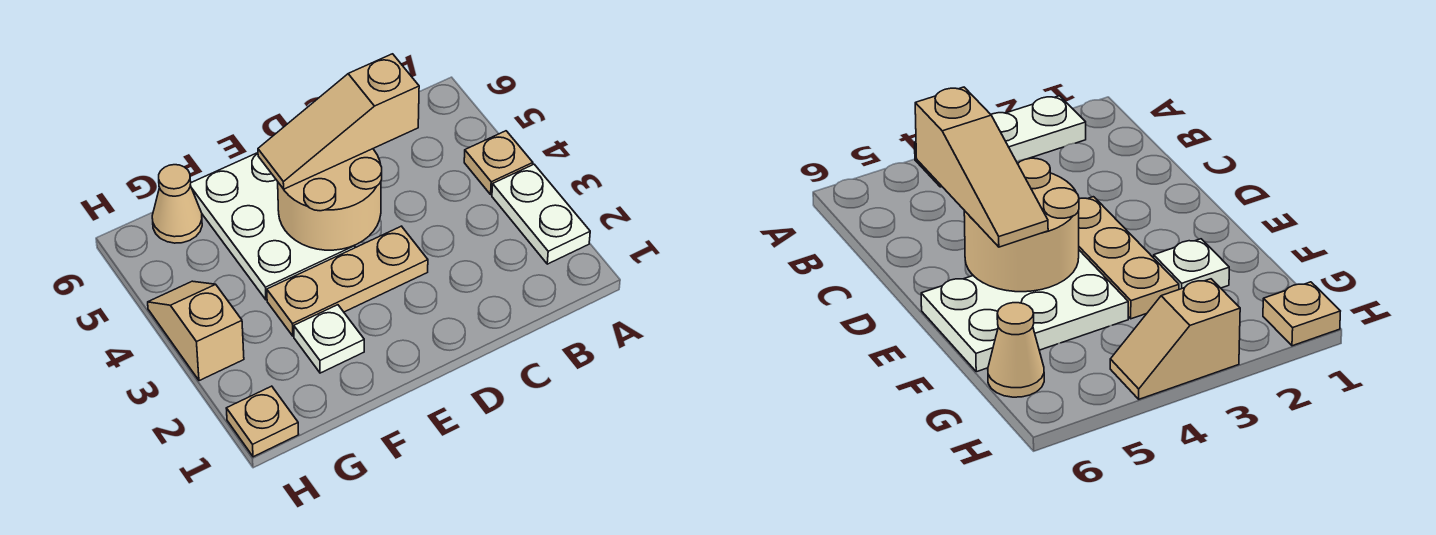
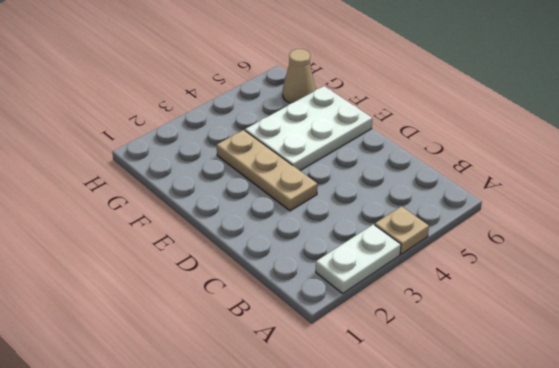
none -> white 1x1 plate [294,305,364,373]
none -> tan 1x1 plate [226,386,299,457]

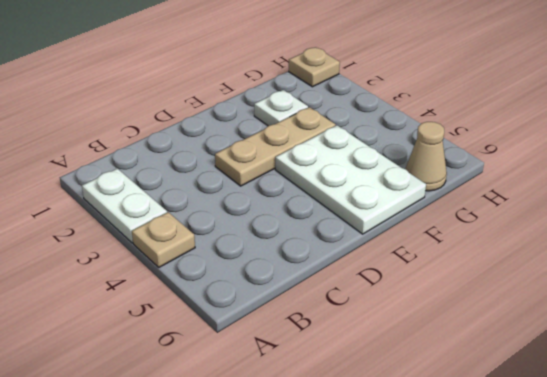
none -> tan 1x2 slope [148,281,244,381]
none -> tan 2x2 round brick [278,149,382,250]

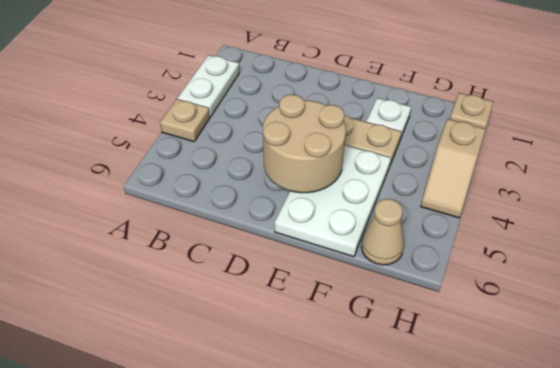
none -> tan 1x3 slope [258,54,419,189]

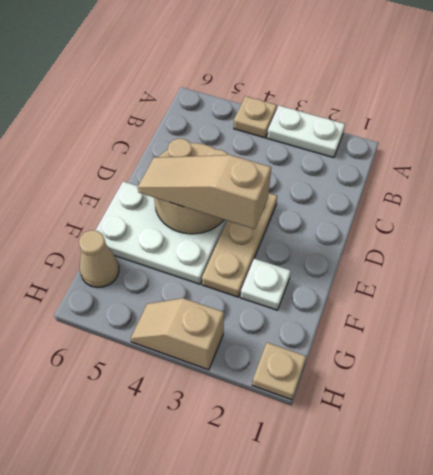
tan 1x3 slope [138,155,271,229] -> tan 1x3 slope turned to [258,54,419,189]

